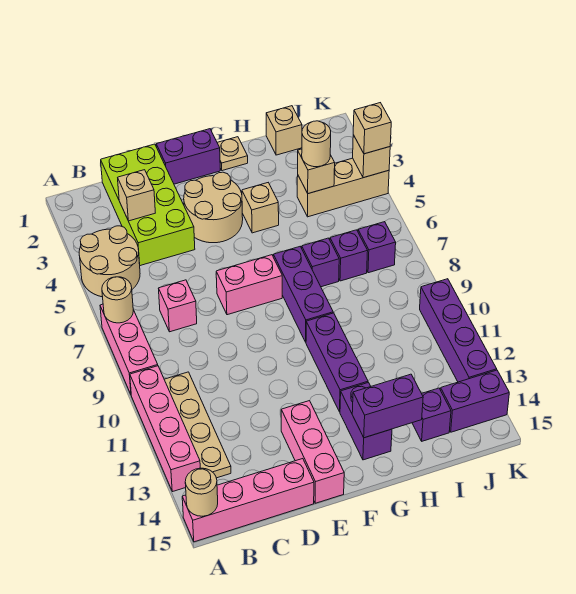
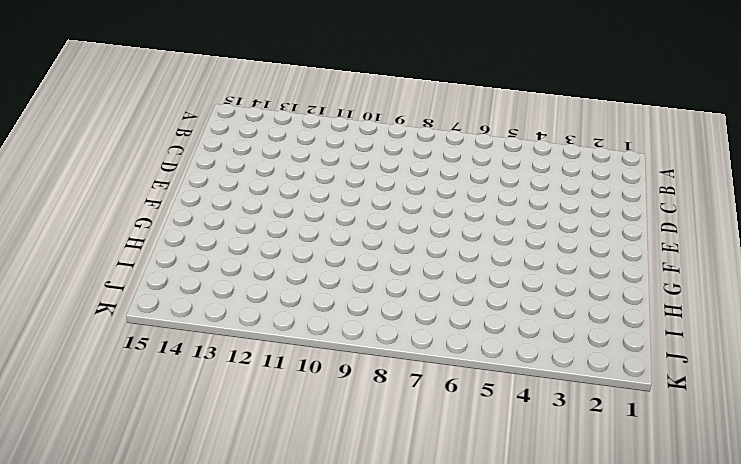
none -> tan 2x2 round brick [79,226,140,297]
none -> pink 1x3 brick [100,304,158,394]
none -> pink 1x4 brick [130,366,200,492]
none -> pink 1x4 brick [182,459,314,542]

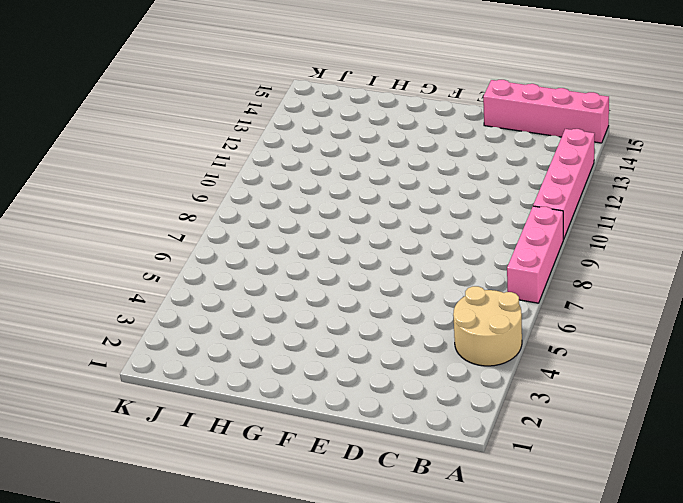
none -> tan 1x4 plate [164,372,231,478]
none -> lime 2x4 brick [101,144,195,266]
none -> pink 1x1 brick [159,280,197,332]
none -> purple 1x2 brick [156,129,220,184]

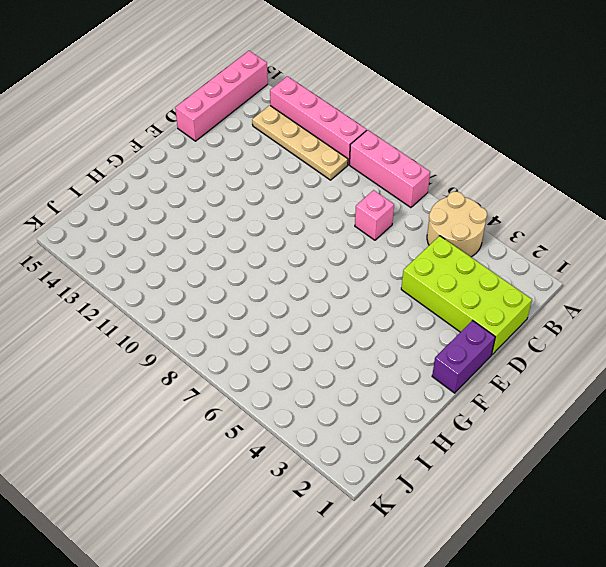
none -> tan 2x2 round brick [184,172,243,243]
none -> pink 1x2 brick [216,255,282,315]
none -> pink 1x3 brick [281,401,344,503]
none -> tan 1x1 plate [217,137,248,171]

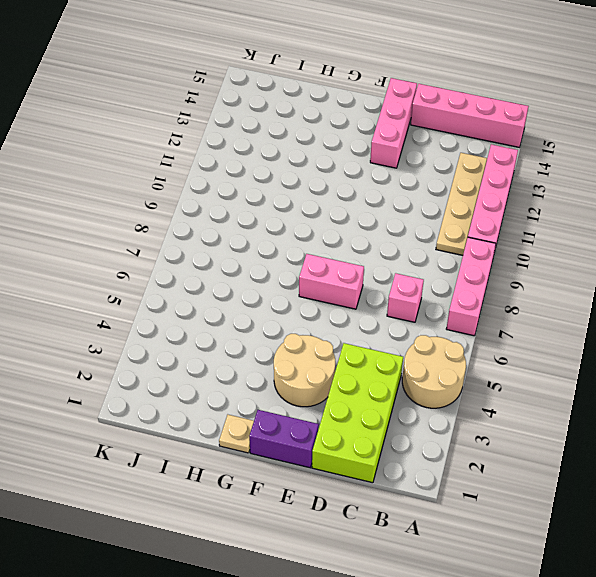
none -> tan 1x1 brick [242,183,279,233]
none -> purple 1x3 brick [273,247,333,342]
none -> purple 1x3 brick [306,313,368,412]
none -> purple 1x2 brick [340,383,392,460]

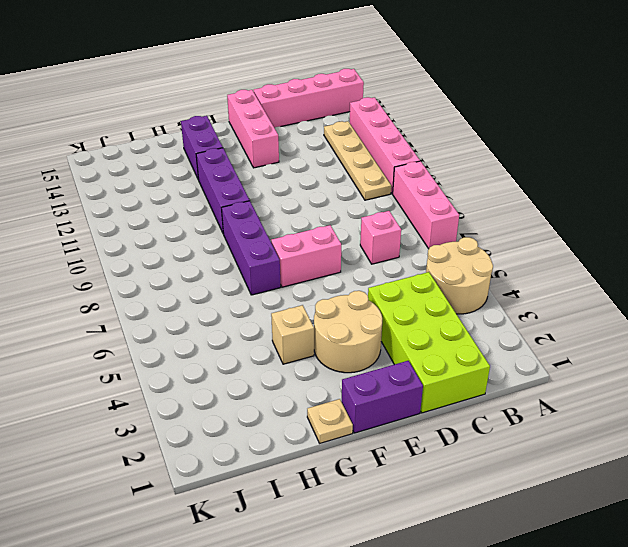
none -> purple 1x1 brick [302,238,339,287]
none -> tan 1x1 brick [266,106,302,155]
none -> tan 1x3 brick [297,158,389,217]
none -> purple 1x1 brick [330,230,368,281]

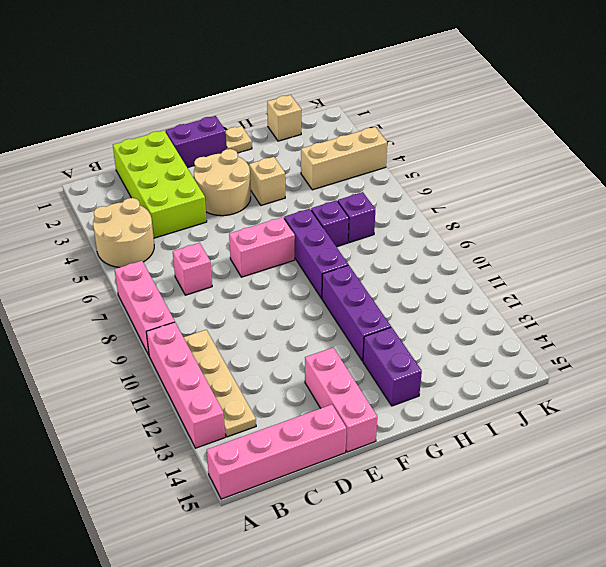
none -> purple 1x1 brick [412,388,451,441]
none -> purple 1x1 brick [358,222,396,273]
none -> purple 1x2 brick [441,370,509,432]
none -> purple 1x4 brick [420,279,497,382]

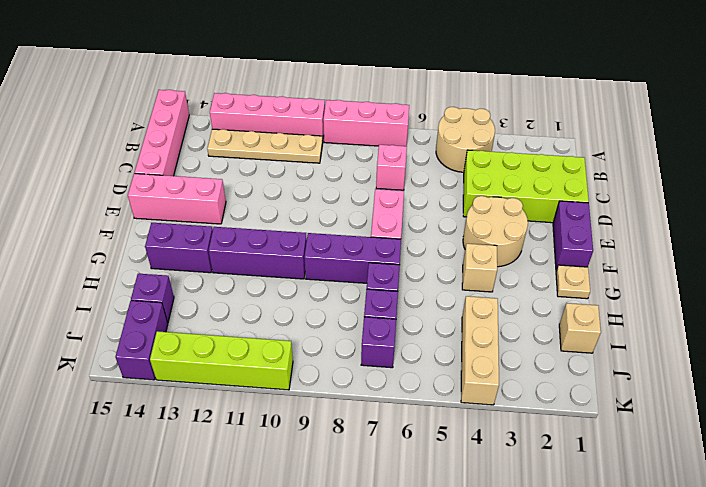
lime 1x4 brick [150,331,293,390] -> purple 1x4 brick [420,279,497,382]
none -> tan 1x1 round brick [102,277,133,323]
none -> tan 1x1 round brick [185,468,218,516]
none -> tan 1x1 brick [118,170,155,221]
none -> purple 1x2 brick [352,374,423,438]

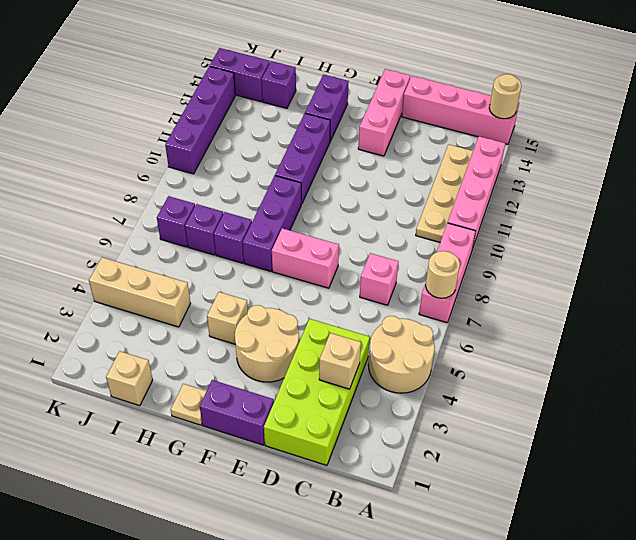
none -> purple 1x2 brick [352,374,423,438]
none -> tan 1x1 brick [298,149,335,194]
none -> tan 1x1 brick [353,135,390,178]
none -> tan 1x1 round brick [302,121,331,167]

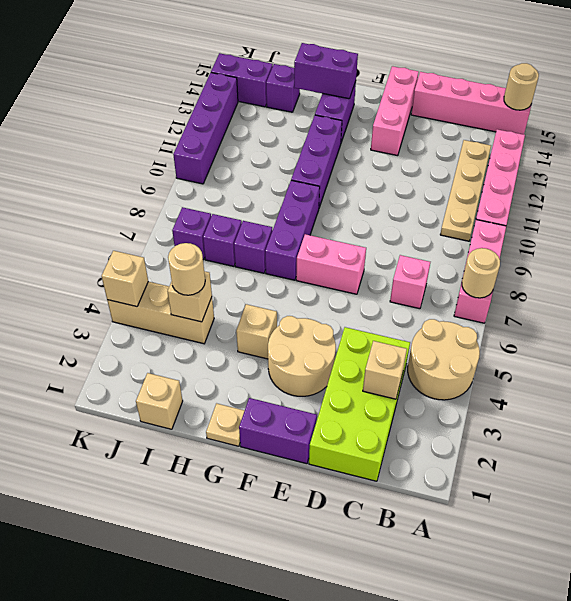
none -> tan 1x1 brick [353,103,391,154]

